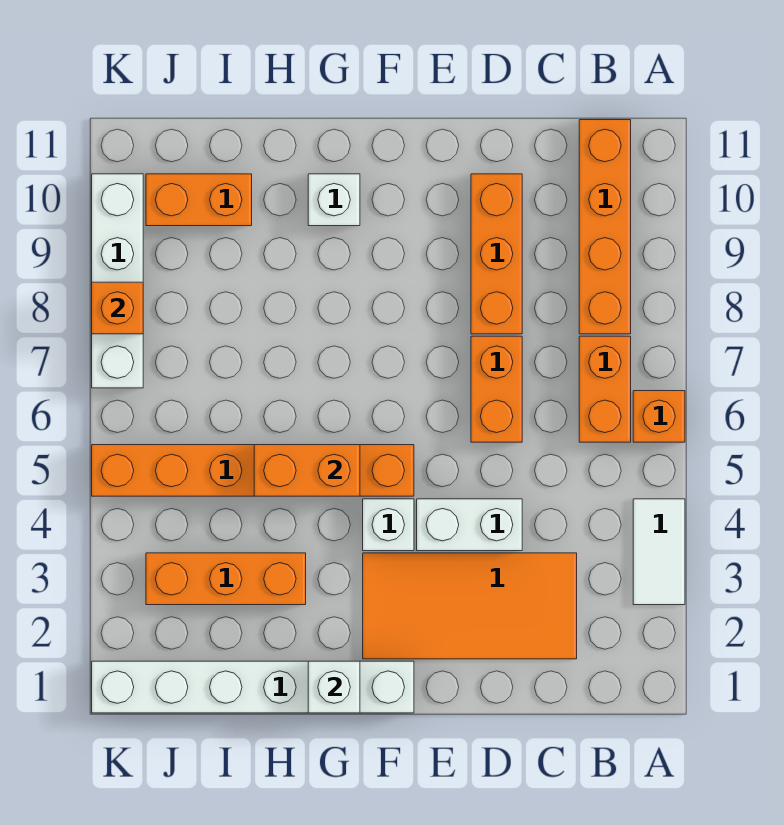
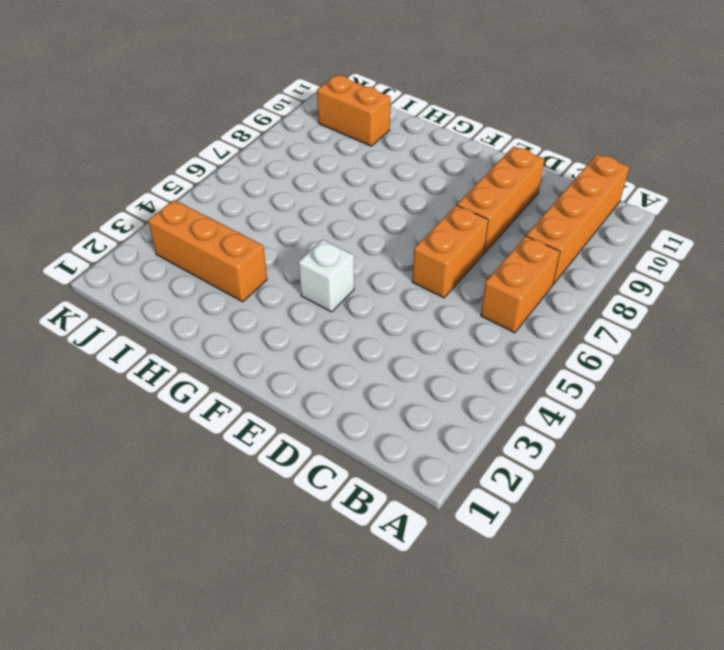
none -> white 1x2 tile [633,499,685,605]
none -> orange 1x1 brick [633,391,685,442]
none -> orange 2x4 tile [363,553,577,659]

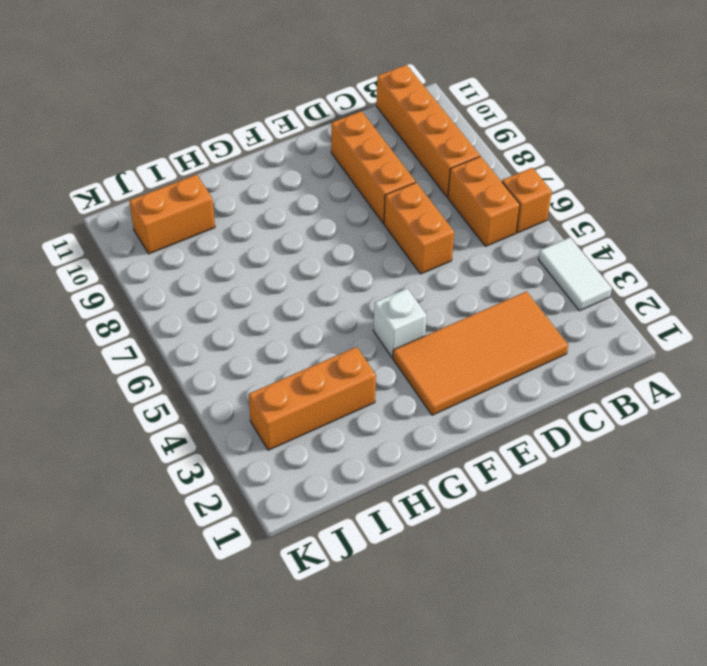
none -> white 1x2 brick [417,499,522,551]
none -> white 1x6 brick [92,661,414,713]
none -> orange 1x6 brick [92,445,414,496]

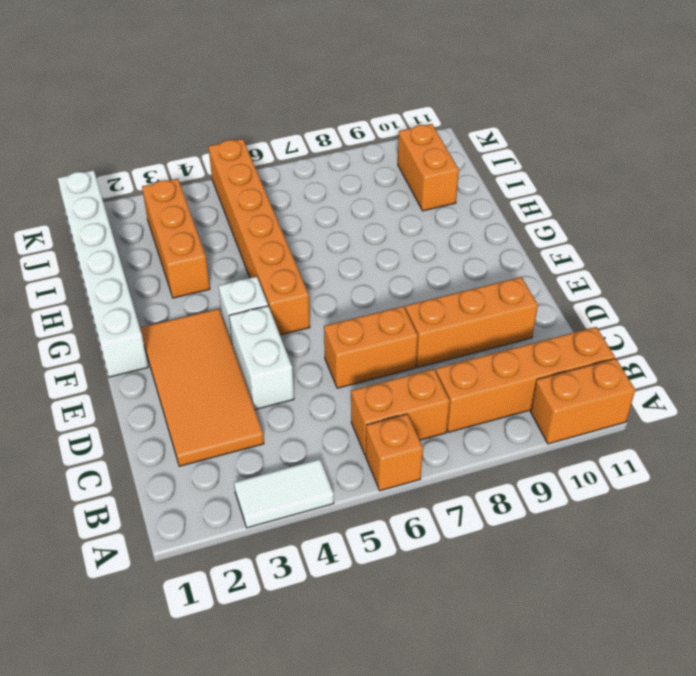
orange 1x2 brick [531,358,635,444] -> orange 1x2 brick turned to [254,445,360,496]
none -> white 1x1 brick [308,174,360,226]
none -> white 1x4 brick [92,174,143,388]
none -> white 1x1 brick [308,661,360,713]

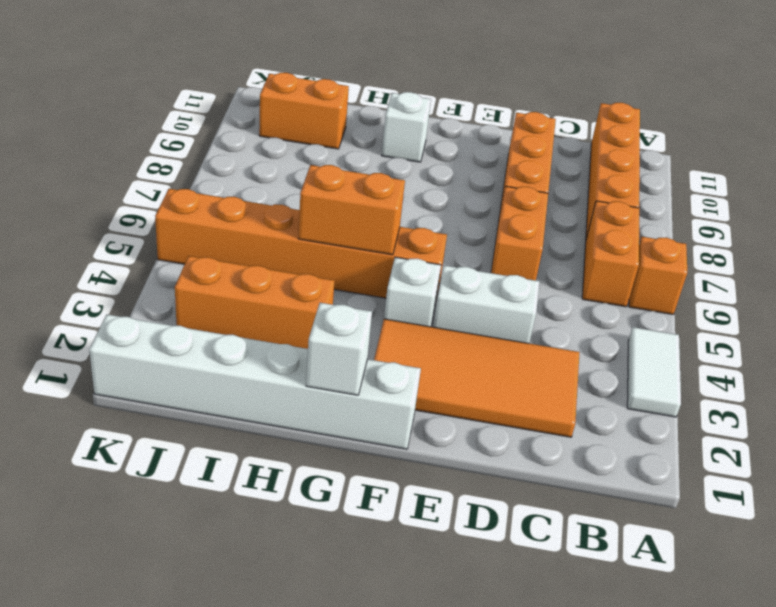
none -> white 1x4 brick [92,174,143,388]
none -> orange 1x1 brick [92,282,143,334]

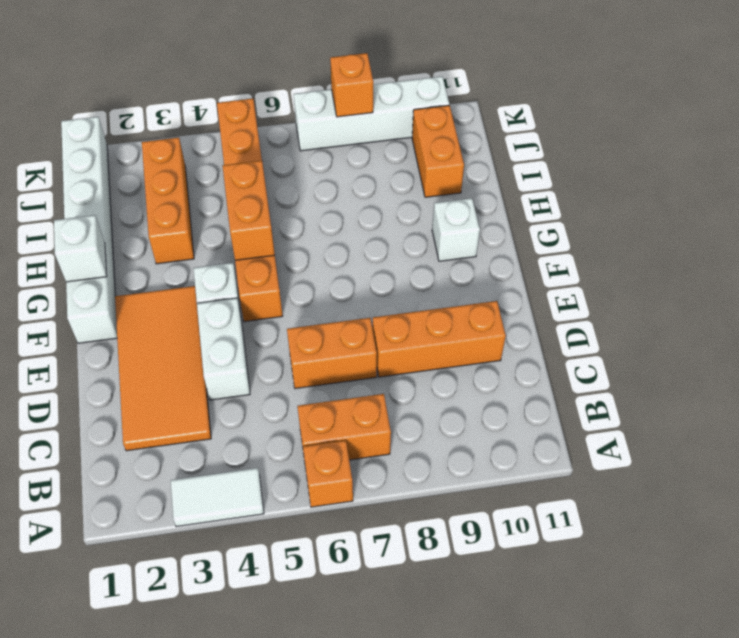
none -> orange 1x4 brick [579,120,631,334]

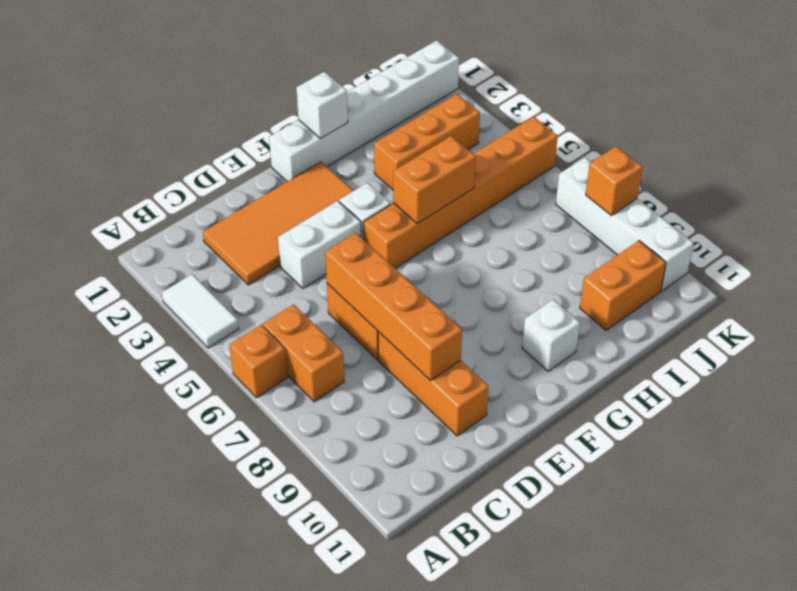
orange 1x4 brick [325,233,462,381] -> orange 1x4 brick moved to [579,120,631,334]

